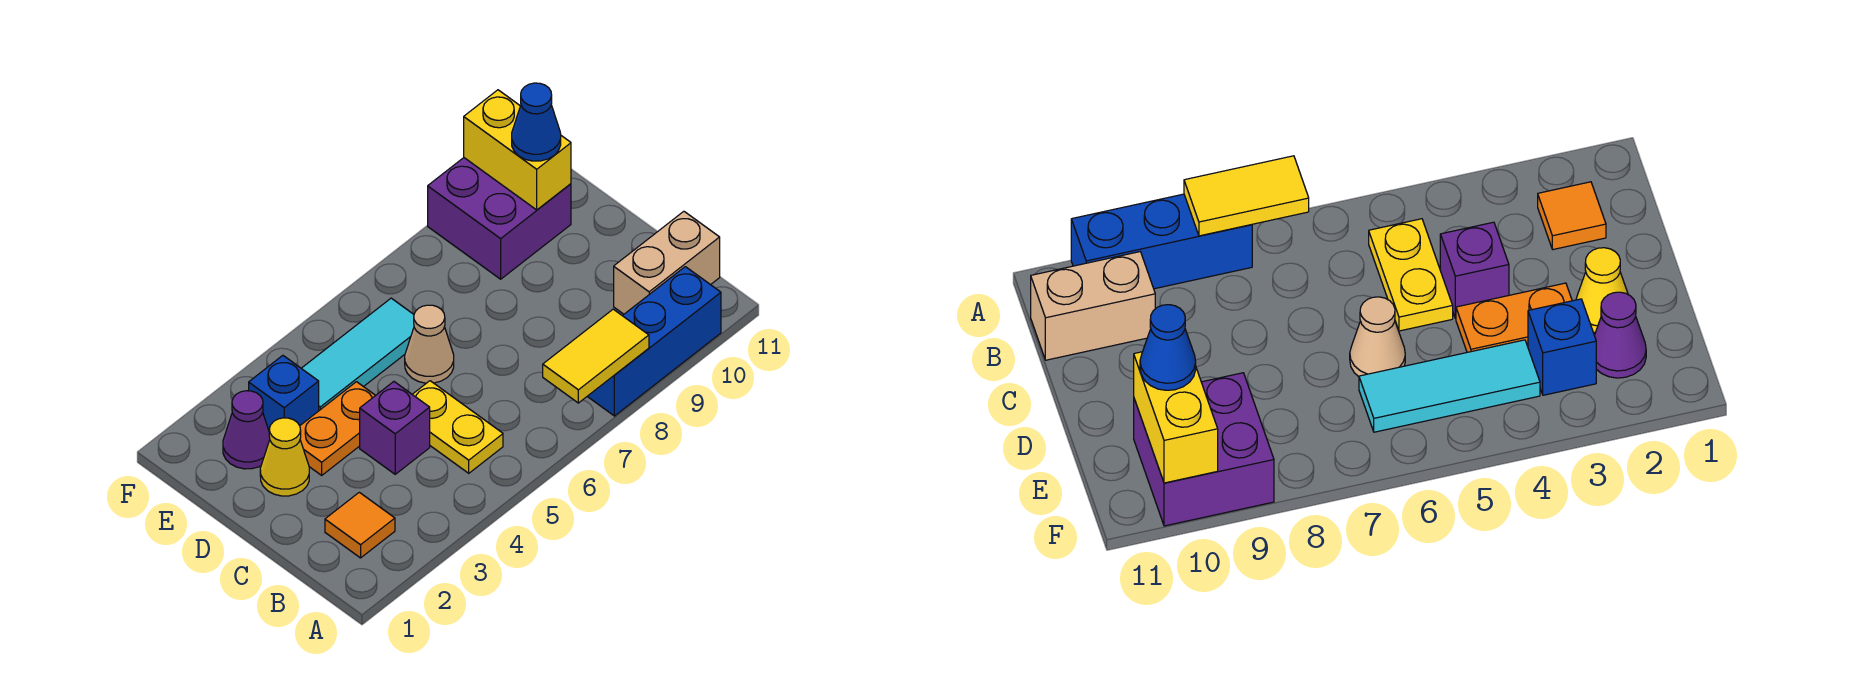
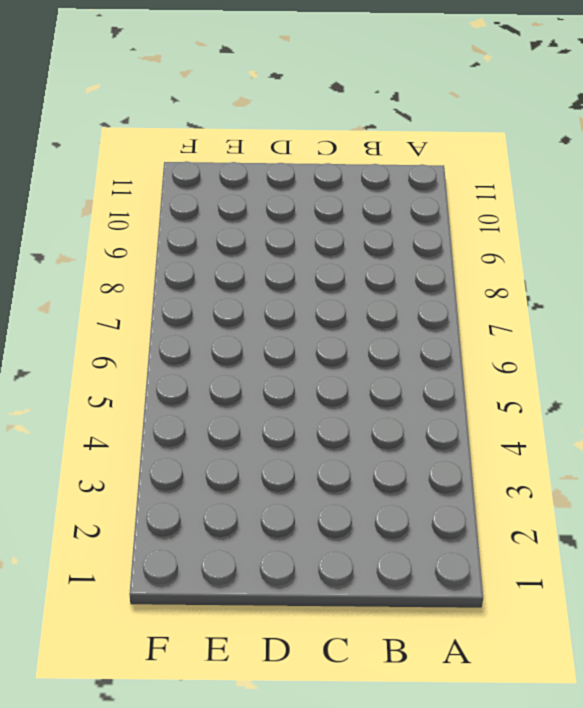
none -> blue 1x3 brick [587,267,721,416]
none -> orange 1x1 tile [325,492,395,558]
none -> yellow 1x2 plate [412,381,503,473]

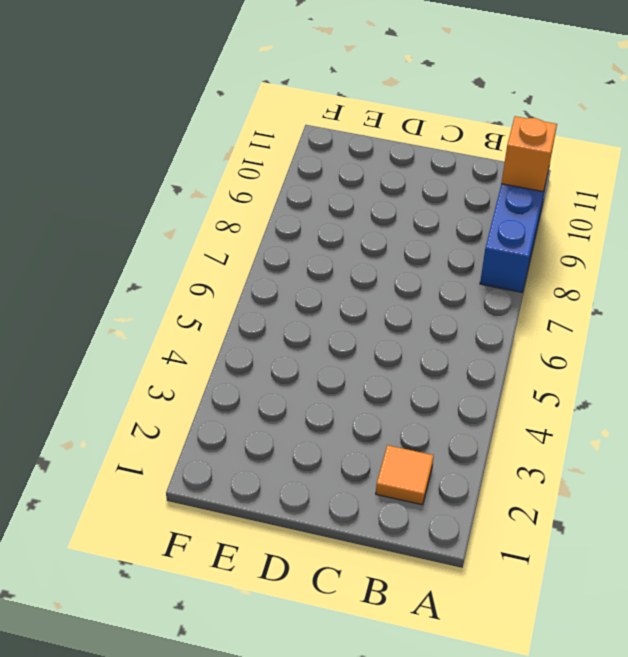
orange 1x1 brick [501,116,557,192] -> none
none -> yellow 1x2 plate [412,381,503,473]
none -> tan 1x2 brick [614,211,720,314]
none -> purple 1x1 brick [360,382,430,474]

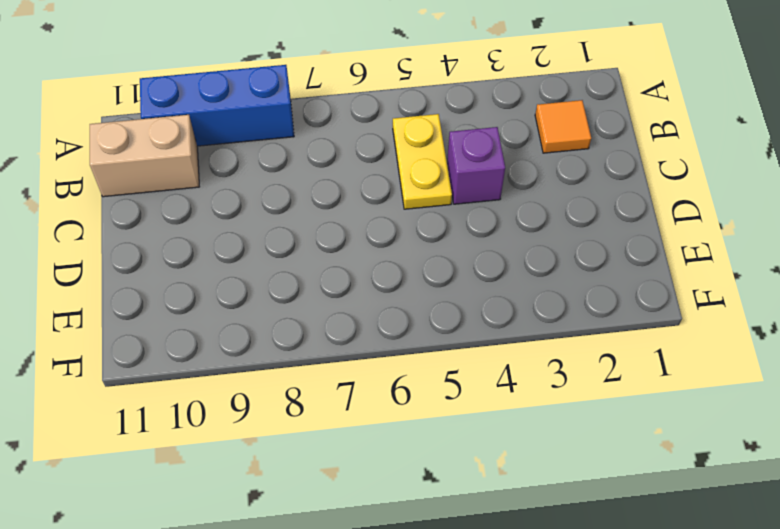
none -> yellow 1x1 cone [260,418,309,496]
none -> orange 1x2 plate [300,382,376,475]
none -> tan 1x1 cone [405,305,454,383]

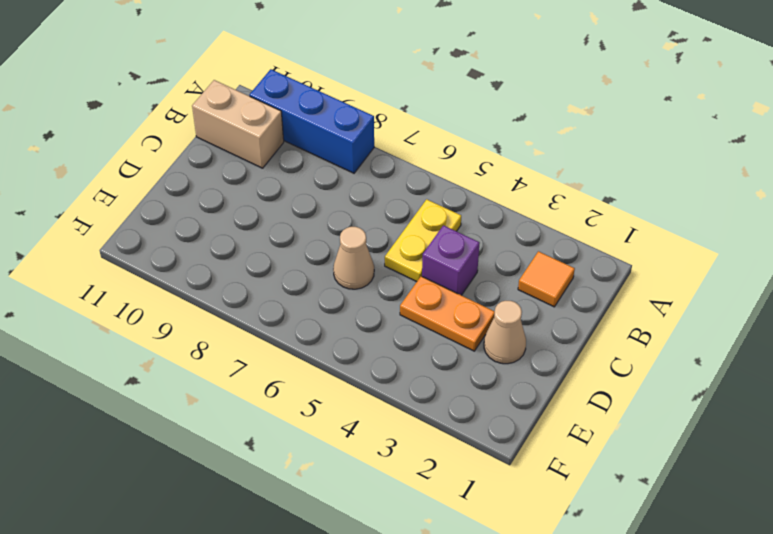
tan 1x1 cone [484,301,526,364] -> yellow 1x1 cone [260,418,309,496]
none -> purple 1x1 cone [223,391,270,469]
none -> blue 1x1 brick [249,356,319,430]
none -> cyan 1x3 tile [301,298,414,410]

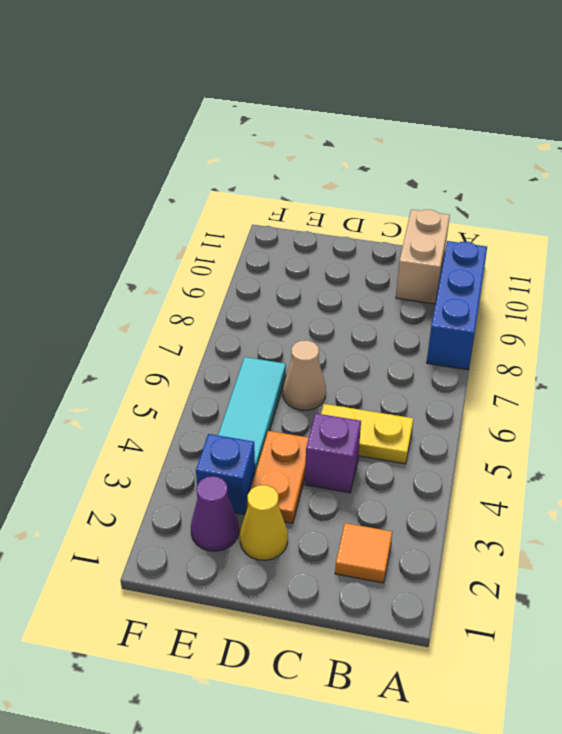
none -> purple 2x2 brick [428,158,571,279]
none -> yellow 1x2 tile [543,309,649,403]
none -> yellow 1x2 brick [464,90,571,210]

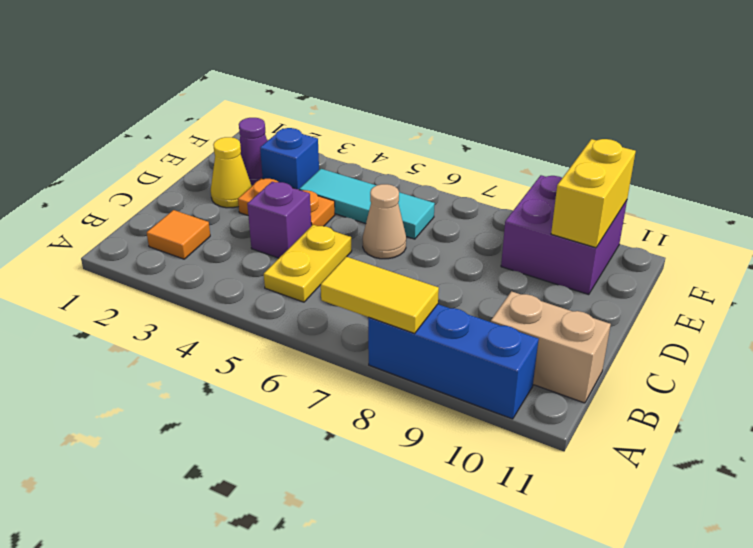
none -> blue 1x1 cone [512,83,561,161]

